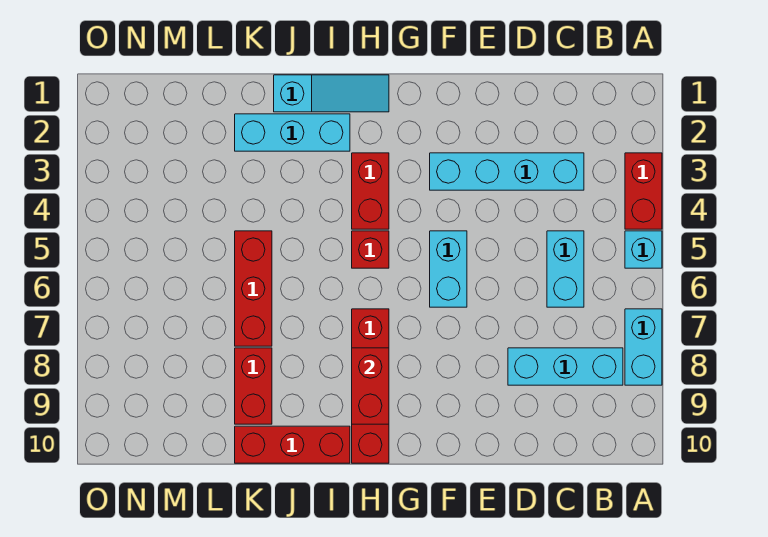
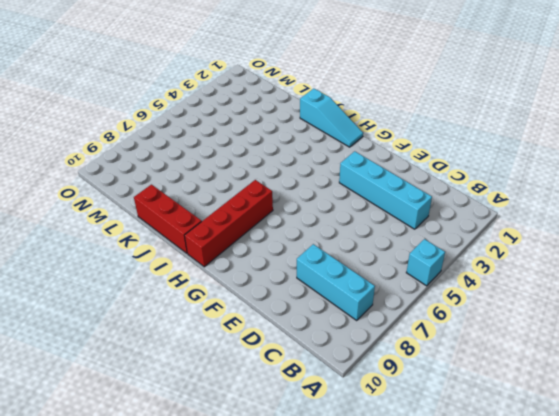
none -> red 1x2 brick [625,153,662,229]
none -> cyan 1x2 brick [625,309,662,385]
none -> cyan 1x2 brick [547,231,584,307]

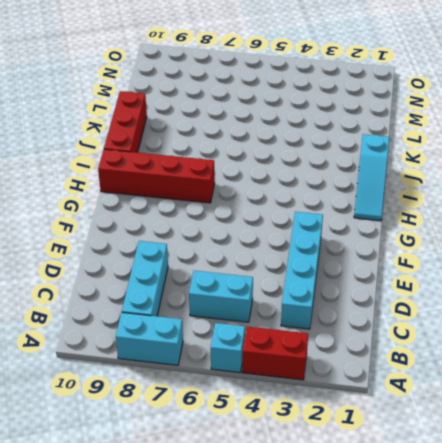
none -> cyan 1x2 brick [430,231,467,307]
none -> red 1x2 brick [352,153,389,229]
none -> red 1x1 brick [352,231,389,268]

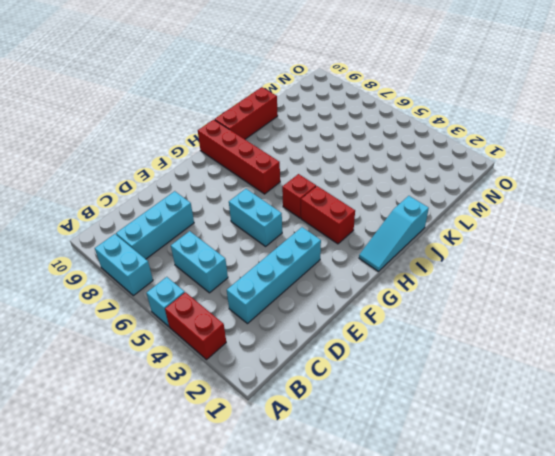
none -> cyan 1x3 brick [235,114,350,151]
none -> red 1x3 brick [235,231,272,346]
none -> red 1x2 brick [235,348,272,424]

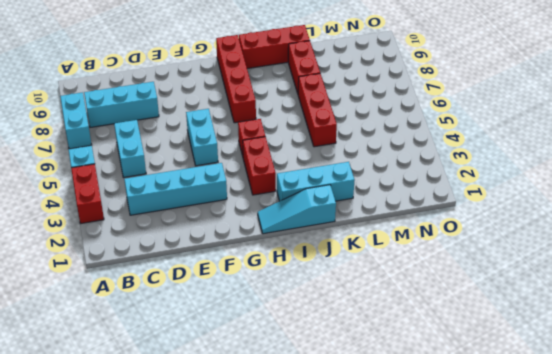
none -> red 1x2 brick [352,348,389,424]

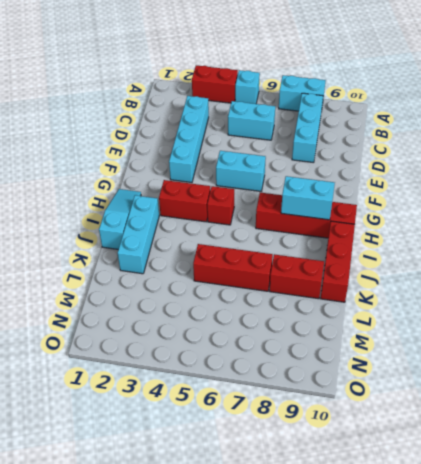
cyan 1x2 brick [281,176,335,220] -> red 1x2 brick [352,348,389,424]

